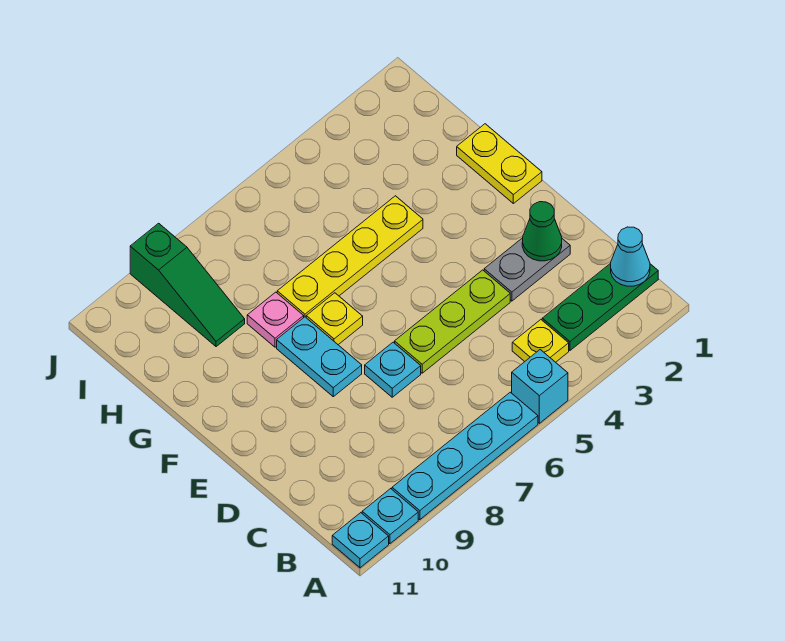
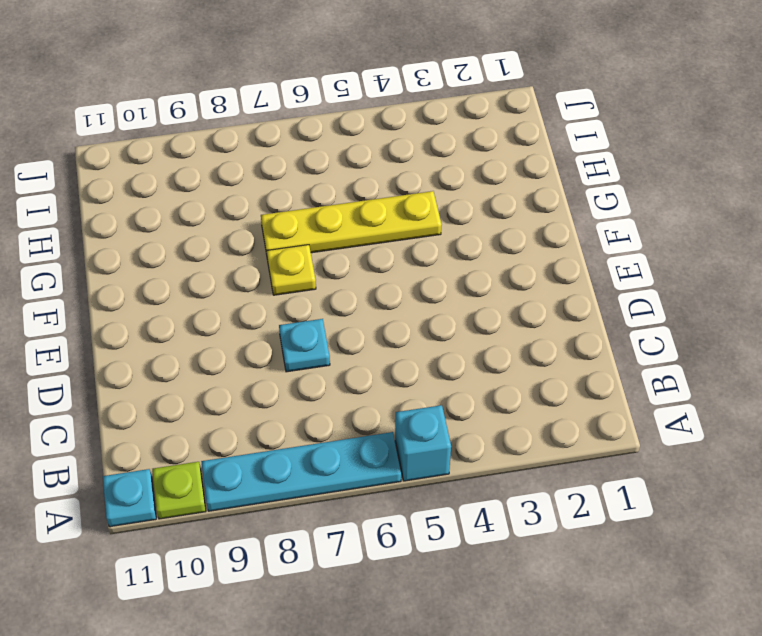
lime 1x1 plate [152,462,206,519] -> cyan 1x1 plate [362,489,418,544]
none -> green 1x3 plate [542,263,658,350]
none -> yellow 1x1 plate [512,320,569,362]
none -> grey 1x2 plate [484,238,570,301]

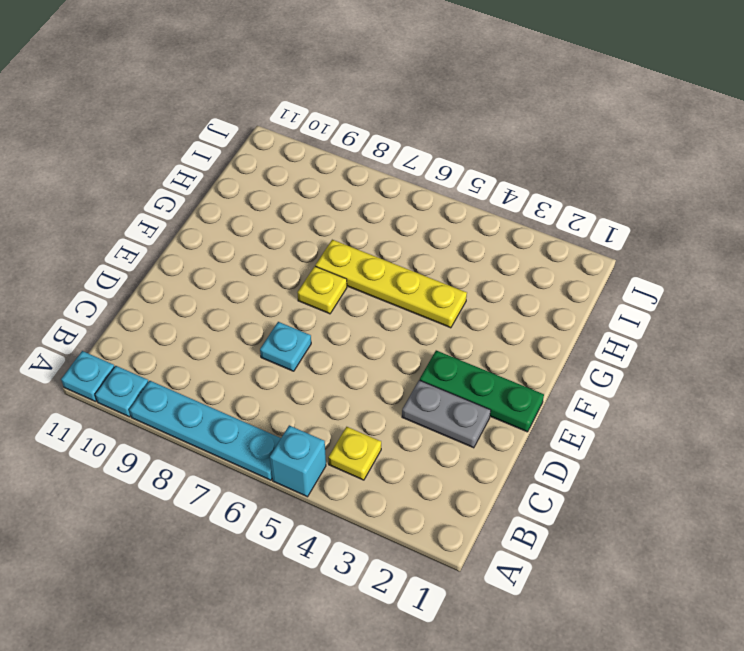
green 1x3 plate [420,350,544,432] -> green 1x3 plate moved to [542,263,658,350]
none -> lime 1x3 plate [395,270,510,373]
none -> cyan 1x2 plate [277,317,362,397]
none -> yellow 1x2 plate [457,124,542,203]

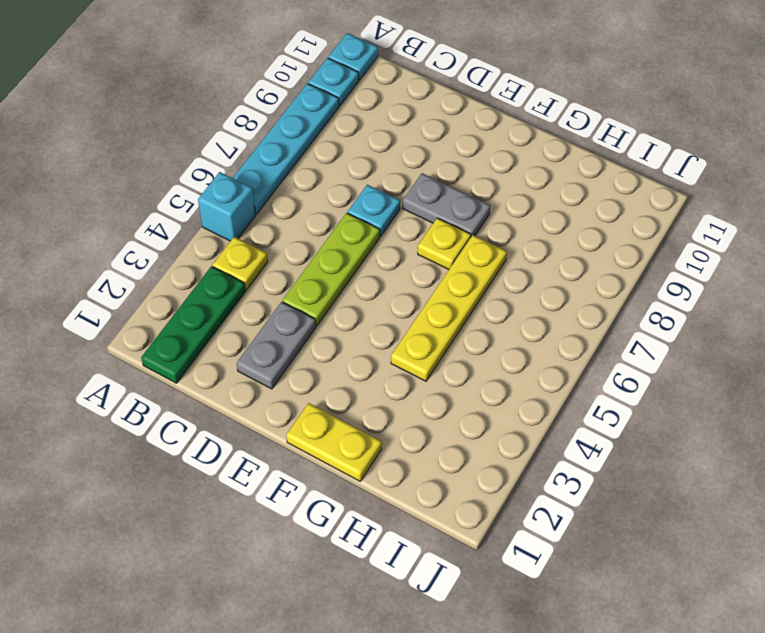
grey 1x2 plate [403,173,490,237] -> cyan 1x2 plate [277,317,362,397]
none -> pink 1x1 plate [247,292,304,347]
none -> green 1x3 slope [130,223,245,347]
none -> cyan 1x1 cone [611,227,650,286]

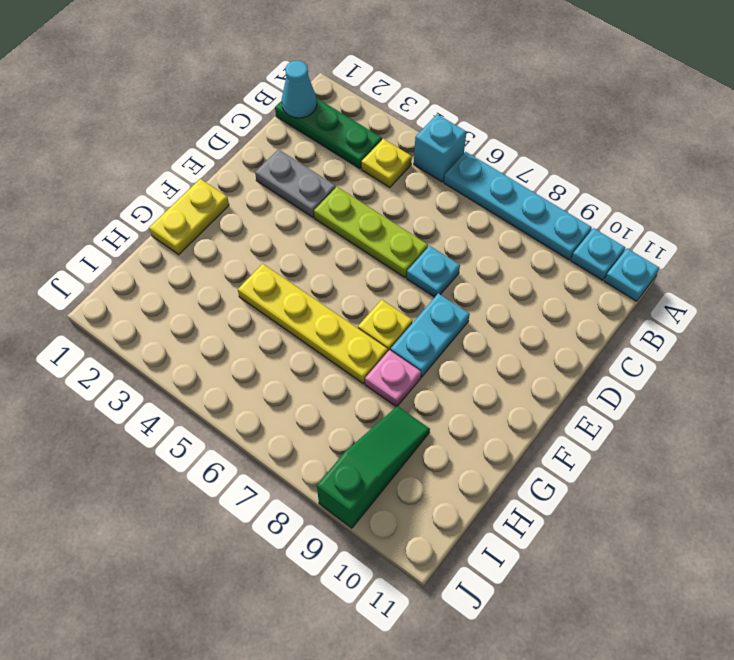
none -> green 1x1 cone [522,202,562,261]

